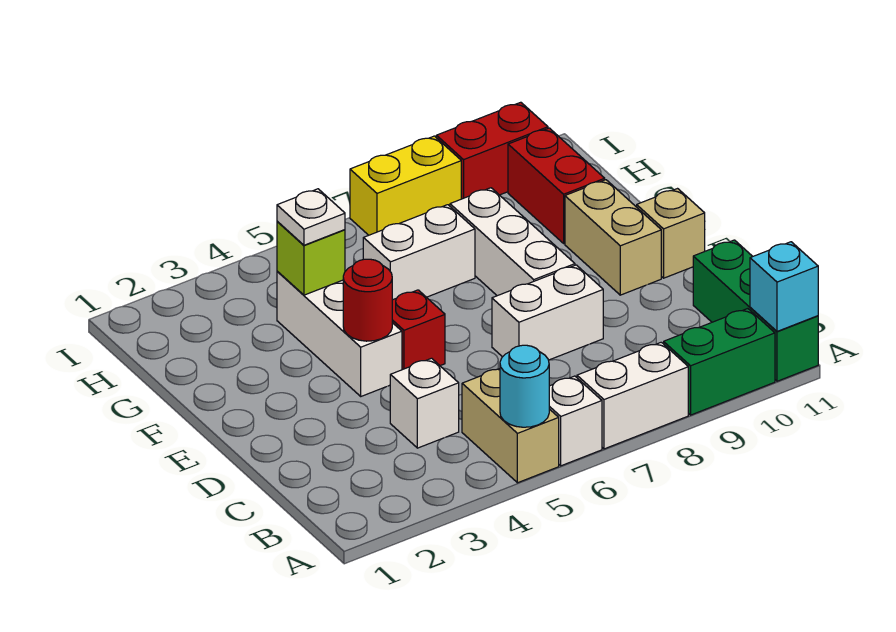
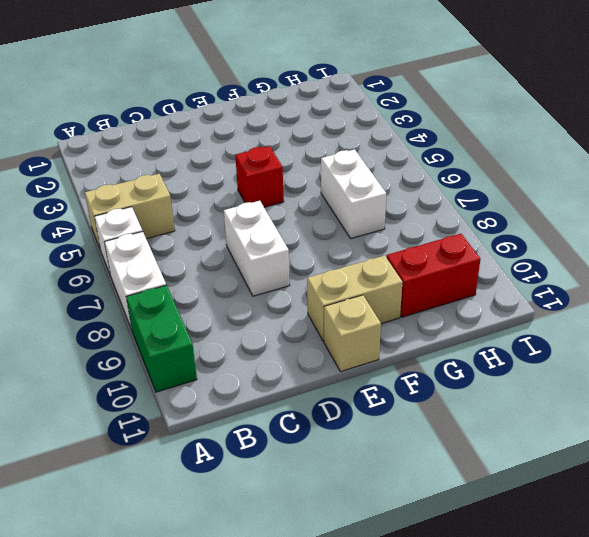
none -> green 1x3 brick [693,240,818,381]
none -> white 1x1 brick [390,358,459,448]
none -> white 1x3 brick [277,272,402,396]

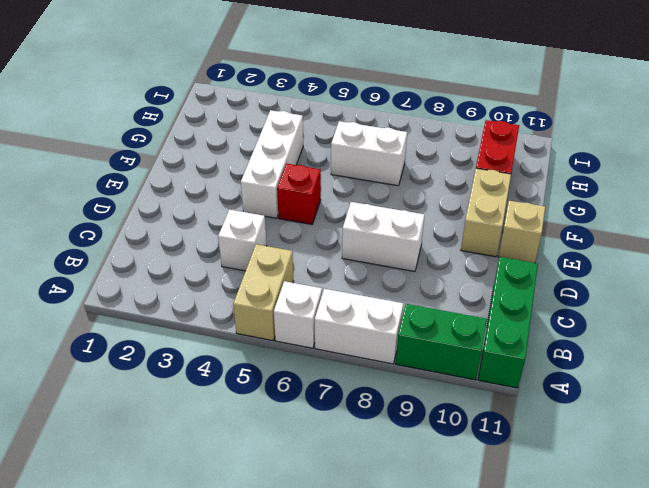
none -> white 1x3 brick [450,188,575,296]
none -> yellow 1x2 brick [350,136,461,235]
none -> red 1x2 brick [436,102,548,199]

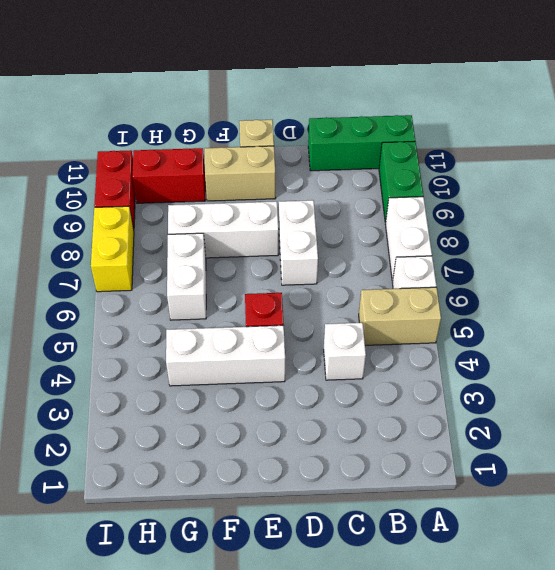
none -> cyan 1x1 round brick [500,345,549,427]
none -> cyan 1x1 brick [750,242,818,331]
none -> red 1x1 round brick [343,259,392,341]

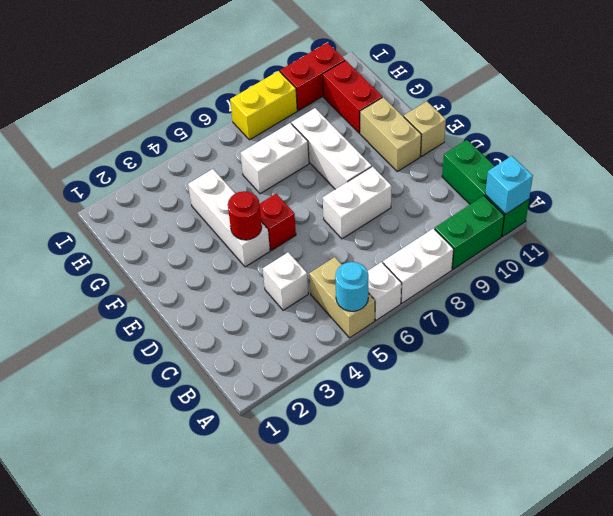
none -> lime 1x1 brick [277,221,345,295]
none -> white 1x1 plate [277,189,345,245]

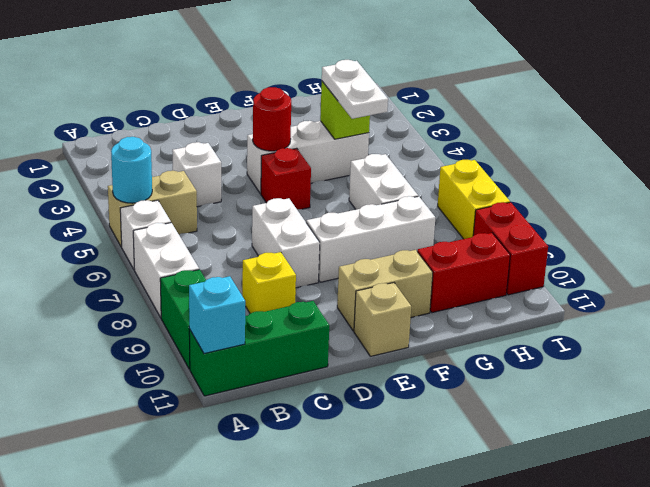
yellow 1x1 brick [242,252,296,313] -> none
white 1x2 plate [322,60,388,119] -> white 1x1 plate [277,189,345,245]

